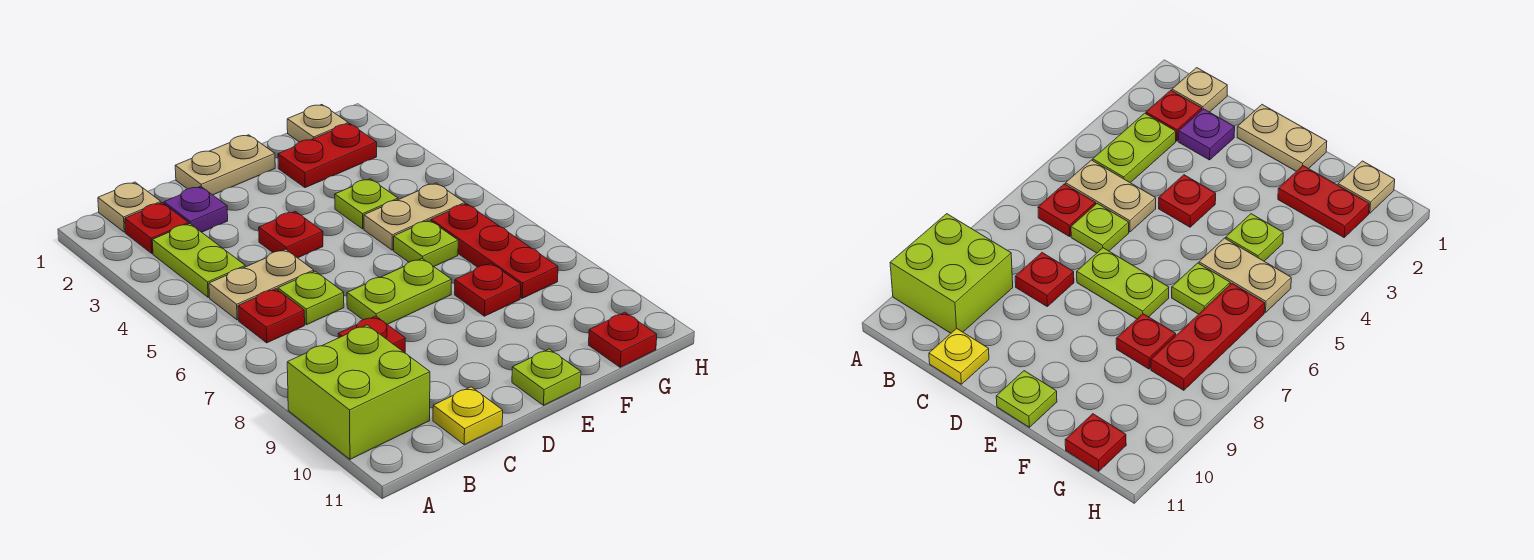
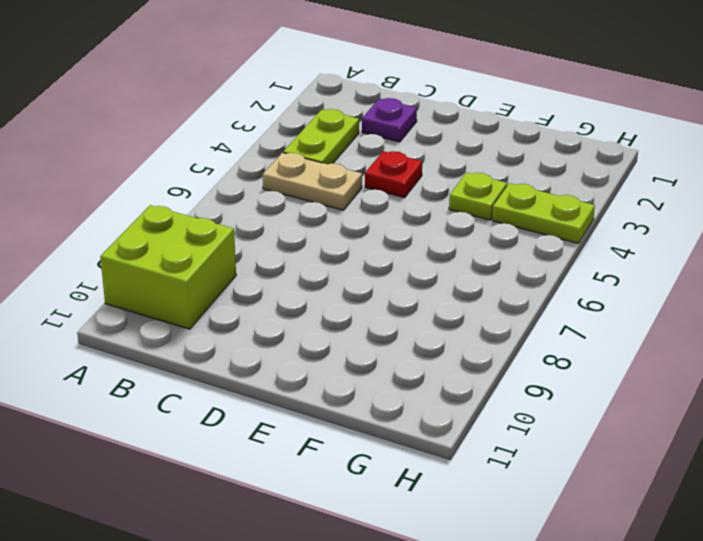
lime 1x2 plate [492,183,595,243] -> lime 1x2 plate moved to [347,259,452,324]
none -> tan 1x1 plate [98,182,161,232]
none -> red 1x1 plate [125,203,189,253]
none -> red 1x1 plate [238,289,305,343]

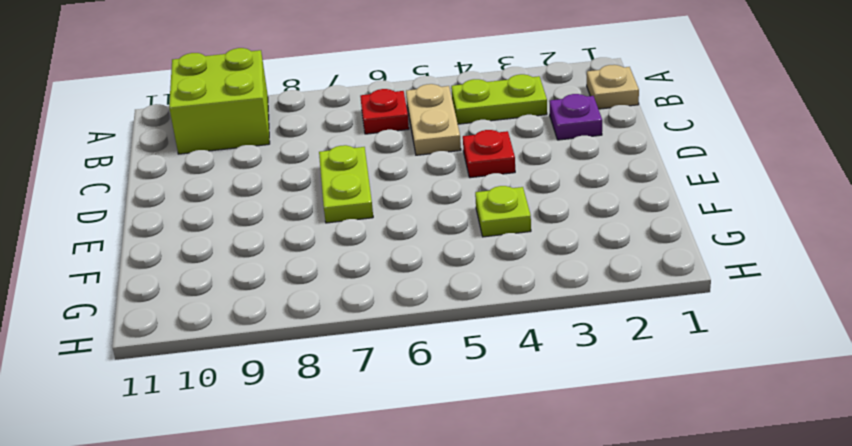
none -> red 1x1 plate [125,203,189,253]
none -> lime 1x1 plate [278,271,344,325]
none -> red 1x1 plate [338,316,405,353]

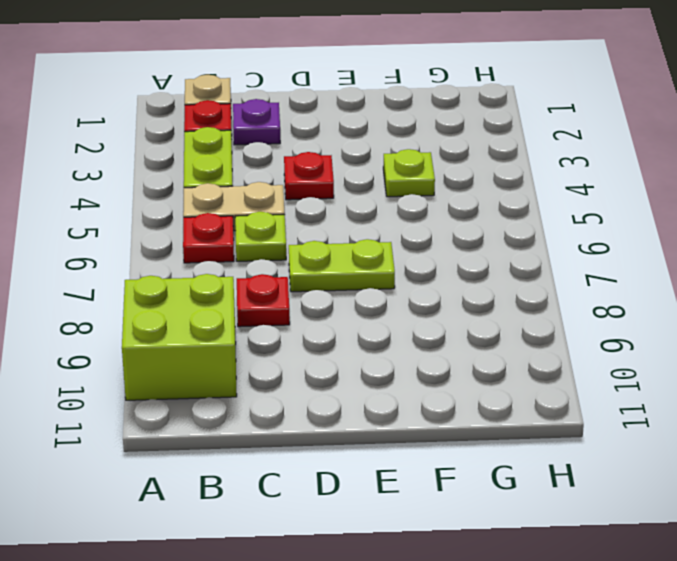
none -> yellow 1x1 plate [433,387,503,445]
none -> tan 1x2 plate [175,135,275,195]
none -> lime 1x1 plate [512,349,581,405]

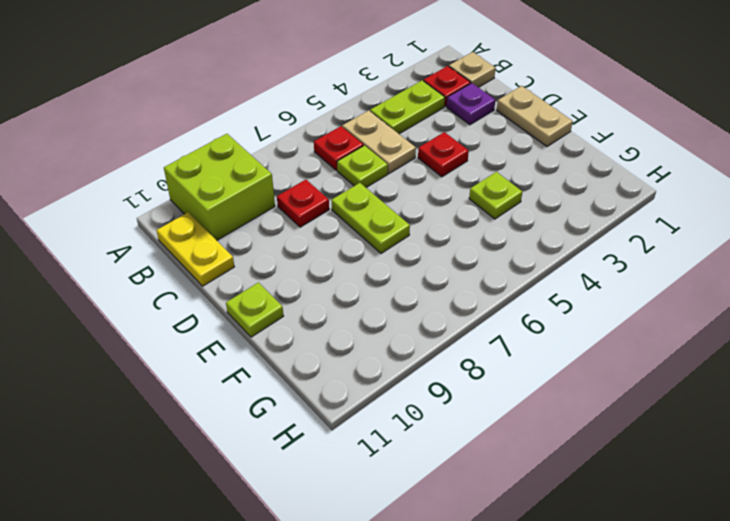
yellow 1x2 plate [157,212,234,286] -> yellow 1x1 plate [433,387,503,445]
none -> red 1x2 plate [278,124,377,188]
none -> tan 1x2 plate [364,183,465,250]
none -> lime 1x1 plate [394,220,458,266]

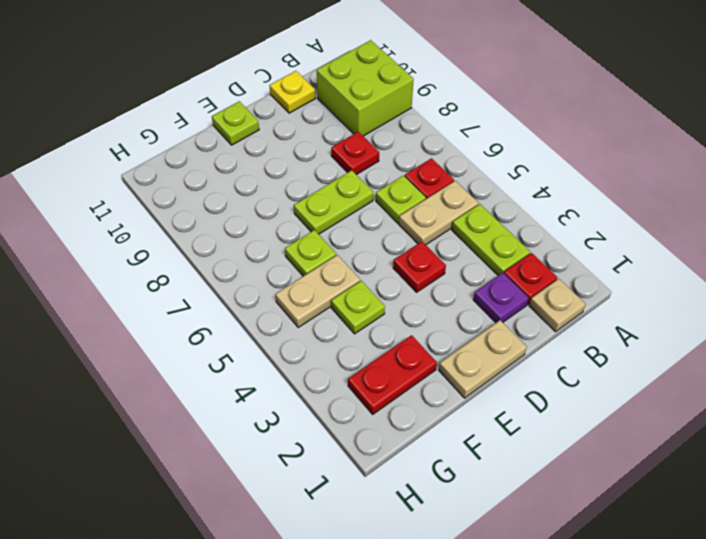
none -> red 1x1 plate [455,263,521,316]
none -> tan 1x1 plate [287,105,348,142]
none -> red 1x3 plate [431,204,558,298]

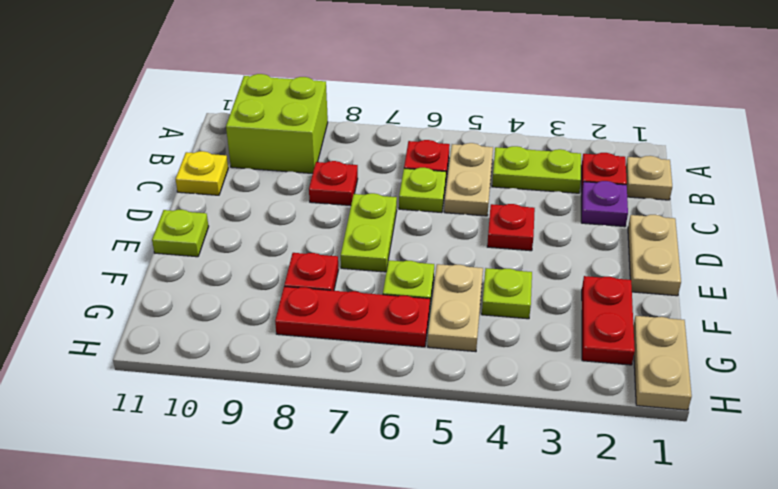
tan 1x2 plate [633,316,692,410] -> tan 1x1 plate [287,105,348,142]
none -> red 1x1 plate [589,312,657,367]

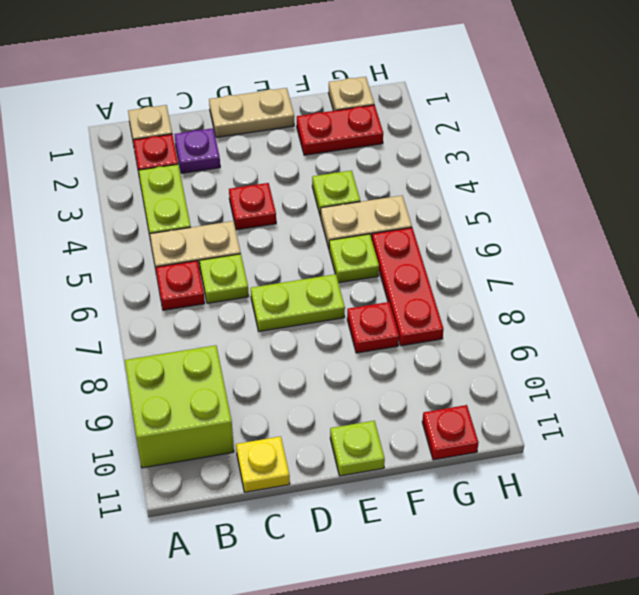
none -> red 1x1 plate [338,316,405,353]

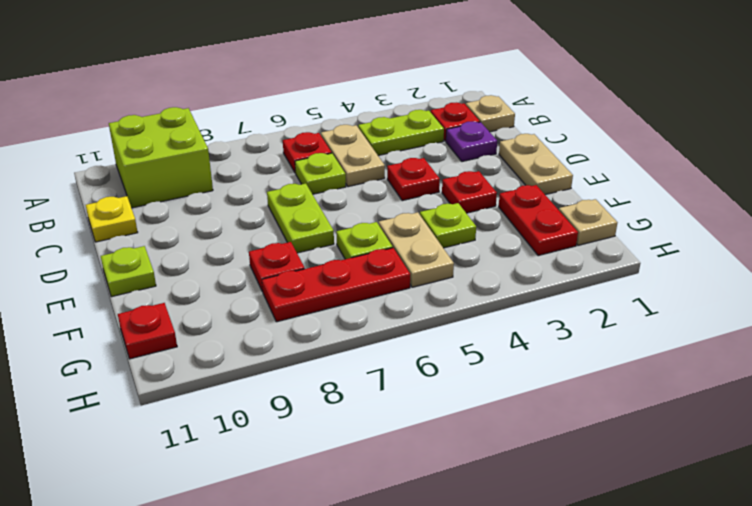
red 1x1 plate [442,171,497,213] -> red 1x1 plate moved to [338,316,405,353]

